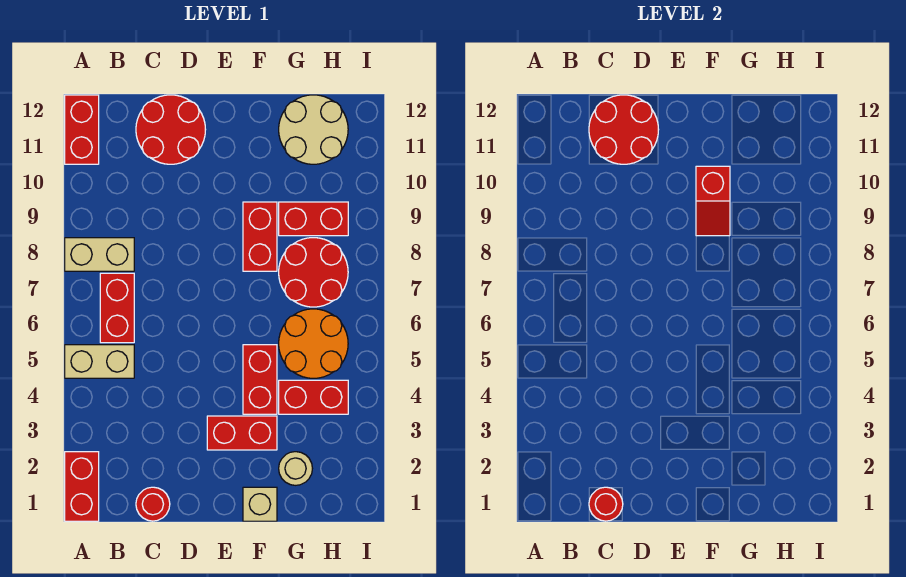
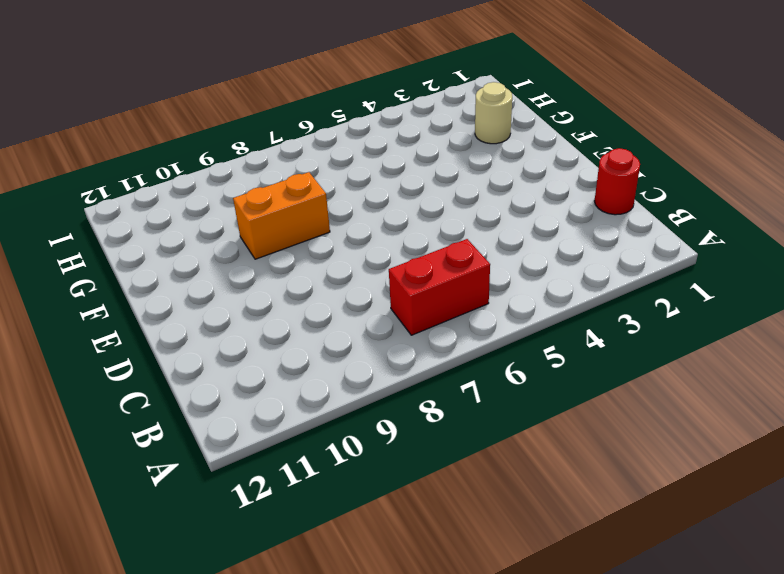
orange 1x2 brick [233,172,330,259] -> red 1x2 brick [243,202,277,271]
none -> red 1x2 brick [65,452,99,521]
none -> tan 1x2 brick [65,345,134,378]
none -> tan 1x2 brick [65,238,134,271]

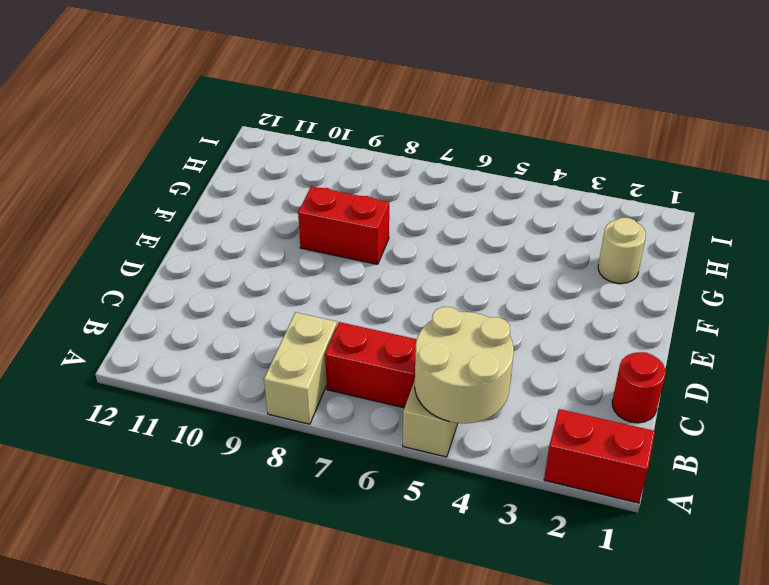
tan 2x2 round brick [414,307,514,423] -> tan 2x2 round brick moved to [279,95,348,164]
none -> red 1x2 brick [65,95,99,164]
none -> red 2x2 round brick [136,95,206,164]
none -> red 1x2 brick [207,416,277,450]

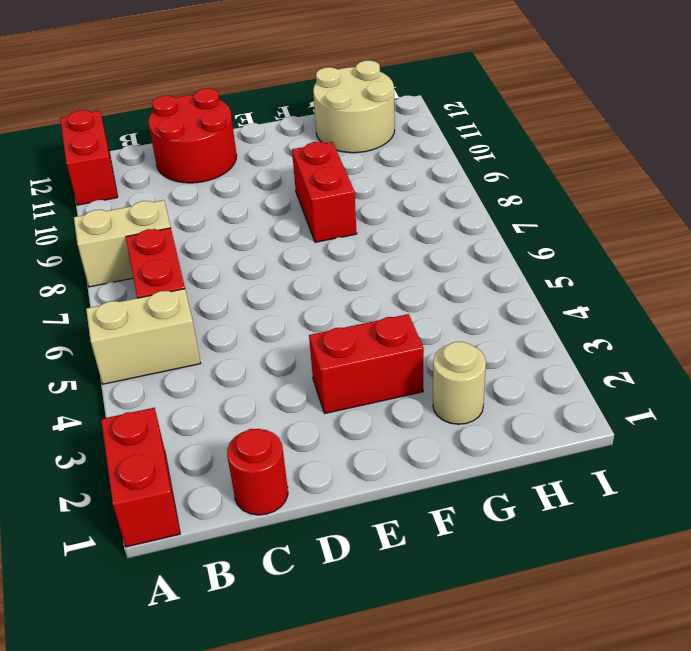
none -> tan 1x1 brick [243,487,277,521]
none -> red 1x2 brick [243,345,277,414]
none -> red 1x2 brick [279,380,348,414]

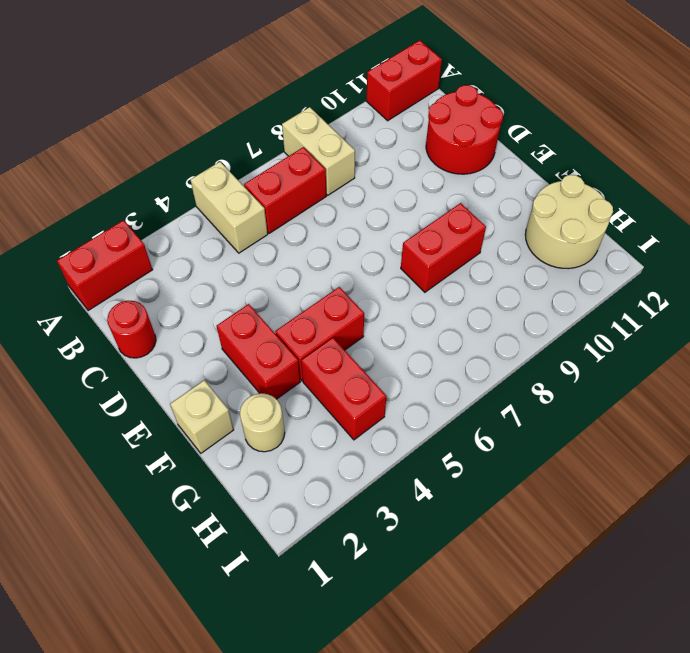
none -> orange 2x2 round brick [279,309,348,378]
none -> red 2x2 round brick [279,238,348,307]
none -> red 1x2 brick [279,202,348,236]

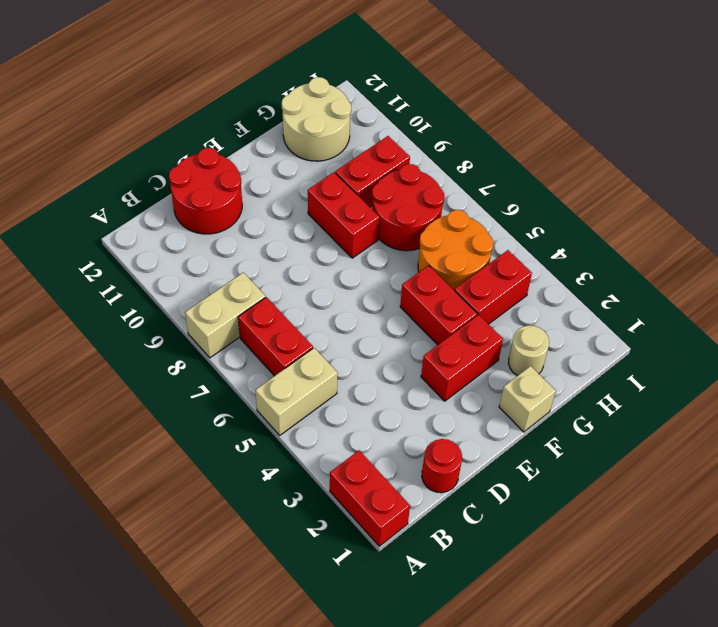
none -> red 1x2 brick [65,95,99,164]
none -> red 1x1 round brick [589,487,623,521]
none -> red 2x2 round brick [589,95,659,164]

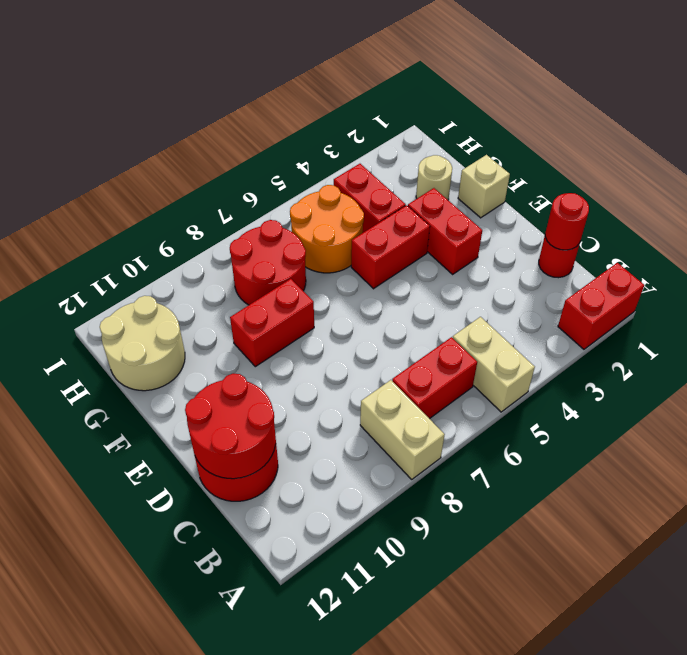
none -> red 1x2 brick [65,95,99,164]
none -> red 1x2 brick [279,202,348,236]
none -> red 1x2 slope [696,166,730,236]

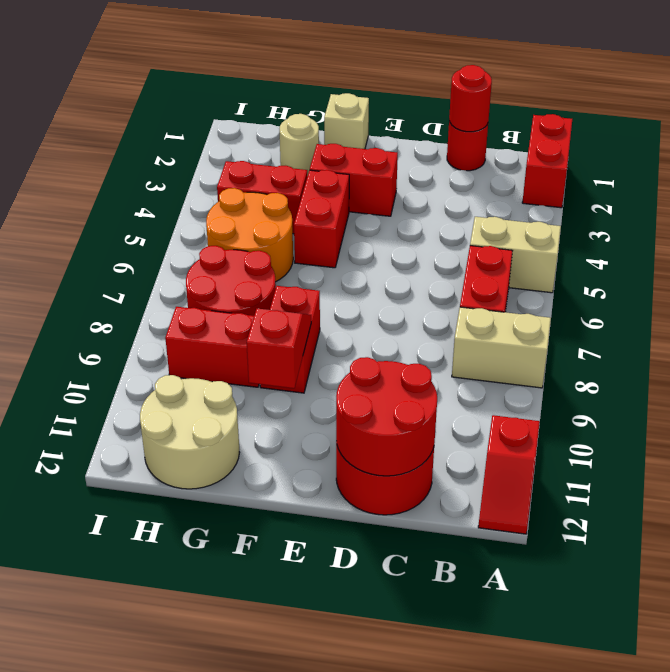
red 1x2 slope [478,415,540,534] -> red 1x2 brick [65,95,99,164]

